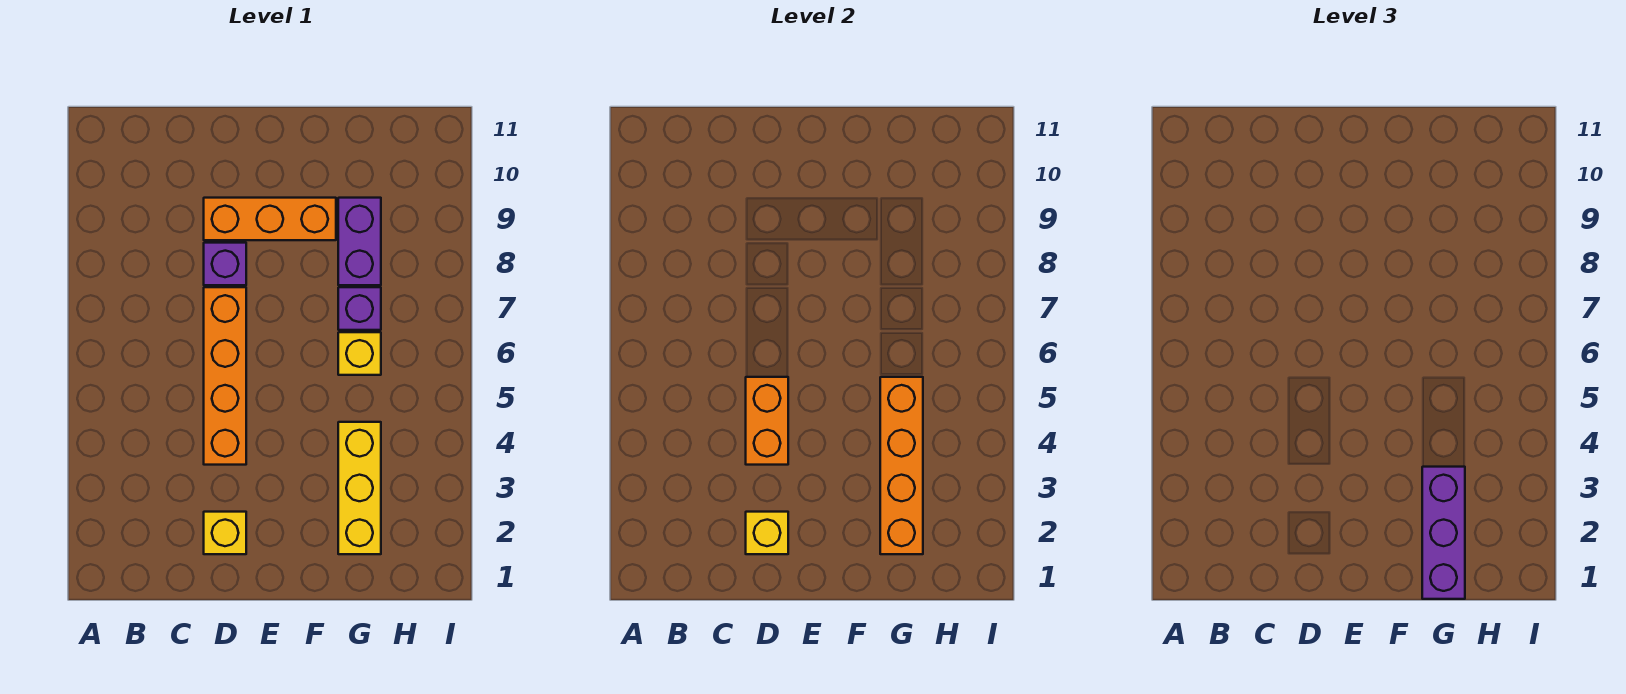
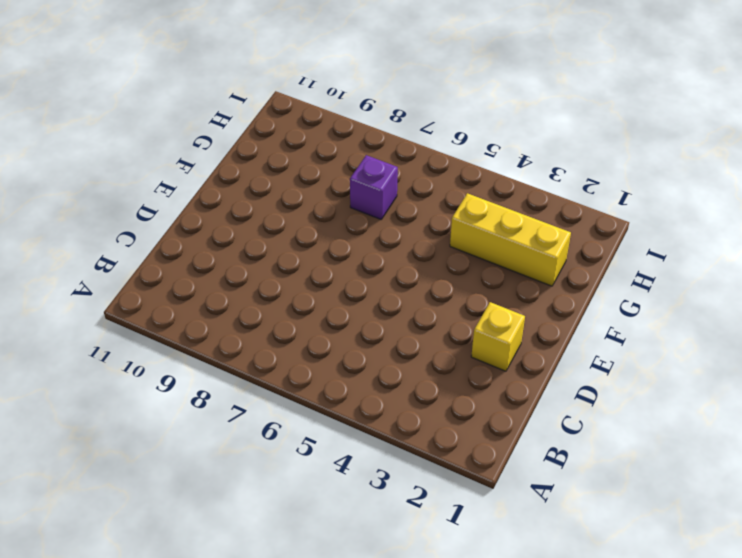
none -> orange 1x4 brick [204,287,246,465]
none -> purple 1x1 brick [204,243,246,285]
none -> orange 1x3 brick [204,198,336,240]

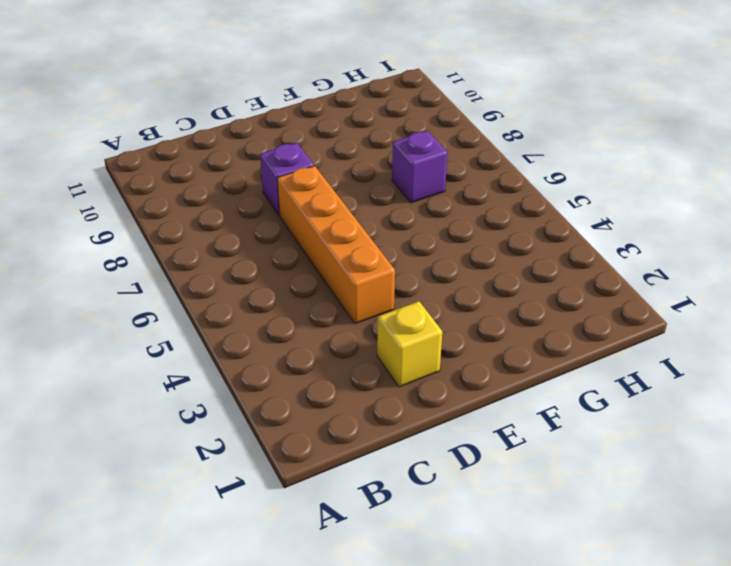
none -> orange 1x3 brick [204,198,336,240]
none -> yellow 1x3 brick [338,422,381,554]
none -> yellow 1x1 brick [338,332,381,375]

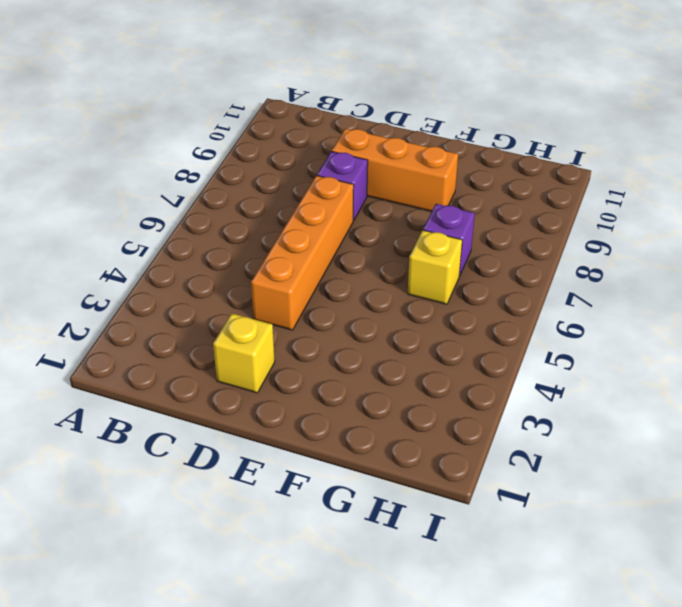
none -> yellow 1x3 brick [338,422,381,554]
none -> purple 1x2 brick [338,198,381,285]
none -> yellow 1x1 brick [746,512,788,554]

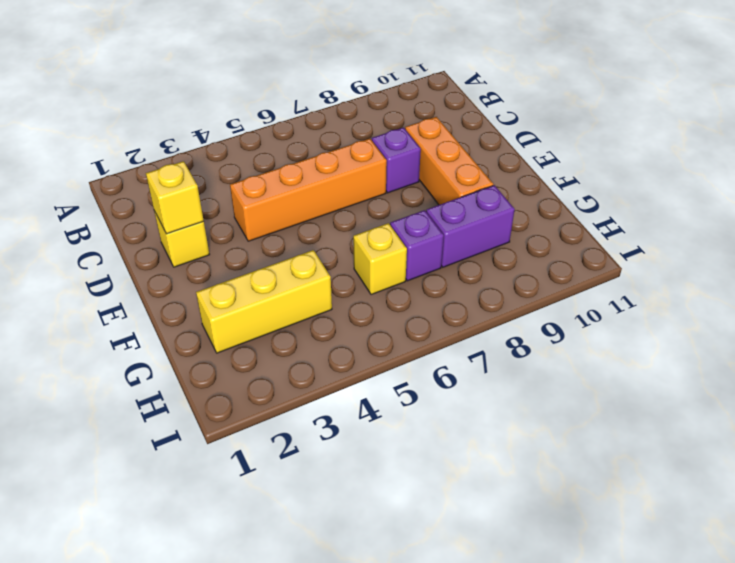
none -> orange 1x2 brick [746,377,788,465]
none -> orange 1x4 brick [880,377,923,554]
none -> purple 1x3 brick [1422,467,1465,599]

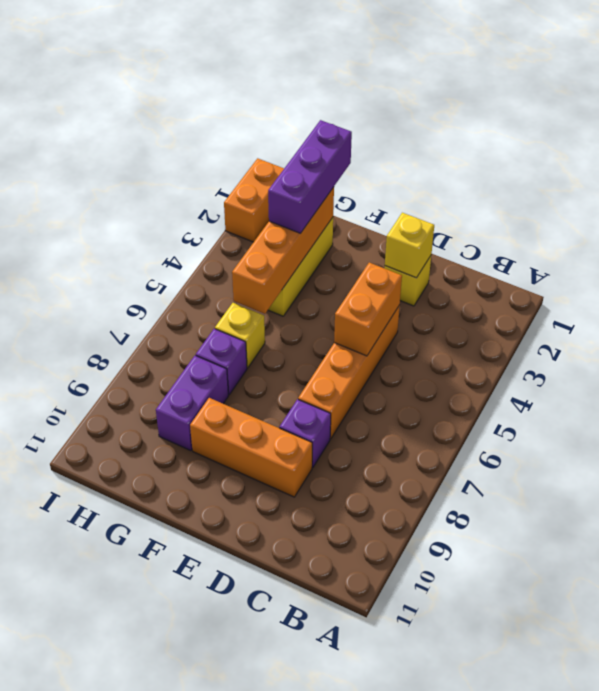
orange 1x2 brick [224,158,284,242] -> none

